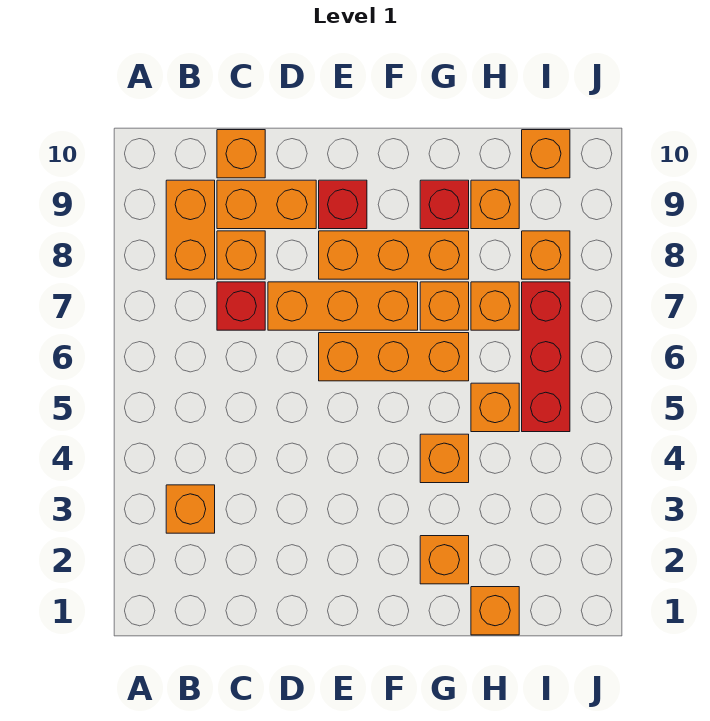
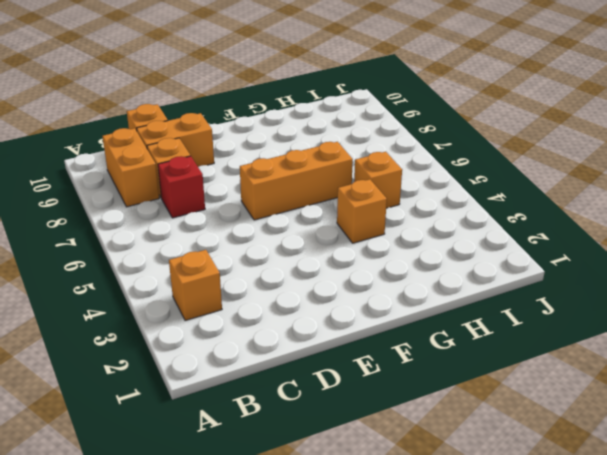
none -> orange 1x3 brick [268,282,418,330]
none -> orange 1x3 brick [319,231,469,279]
none -> red 1x1 brick [319,180,367,229]

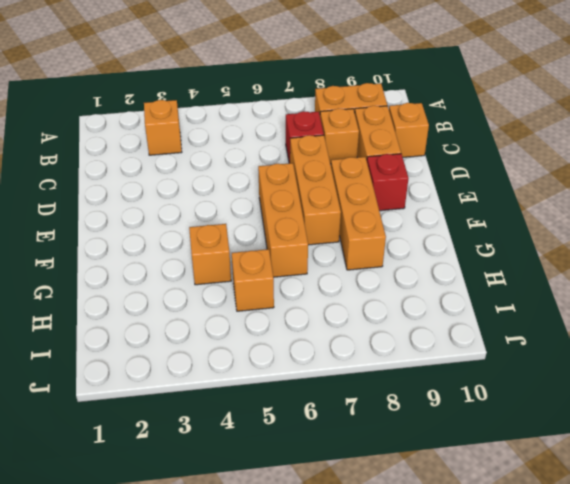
none -> orange 1x1 brick [420,536,469,584]
none -> orange 1x1 brick [420,282,469,330]
none -> red 1x1 brick [420,180,469,229]

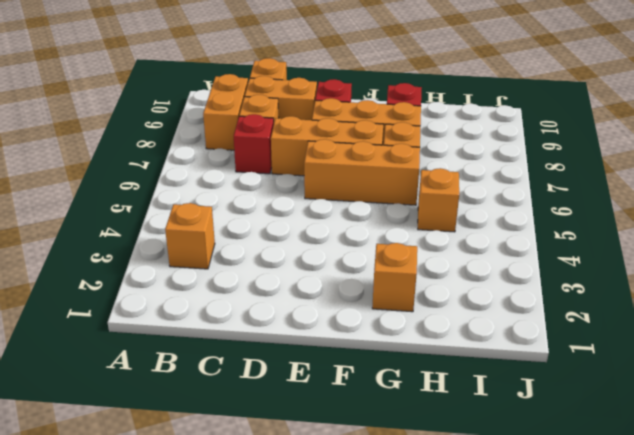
none -> orange 1x1 brick [420,434,469,483]
none -> orange 1x1 brick [471,587,519,635]
none -> orange 1x1 brick [471,282,519,330]

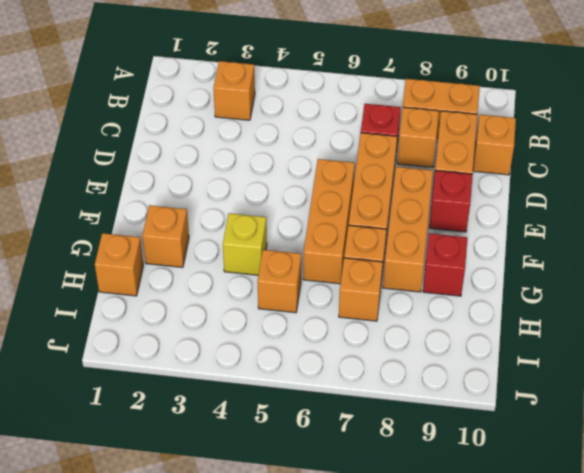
yellow 1x1 brick [223,213,267,275] -> orange 1x1 brick [420,434,469,483]
none -> orange 1x1 brick [471,180,519,229]
none -> red 1x3 brick [522,282,570,432]
none -> orange 1x1 brick [522,231,570,279]

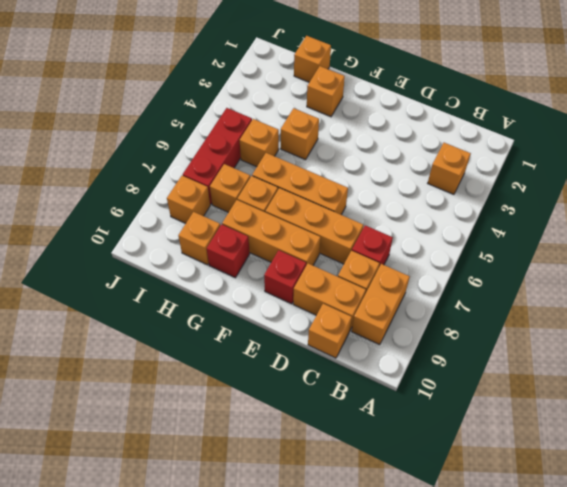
none -> orange 1x1 brick [522,130,570,178]

